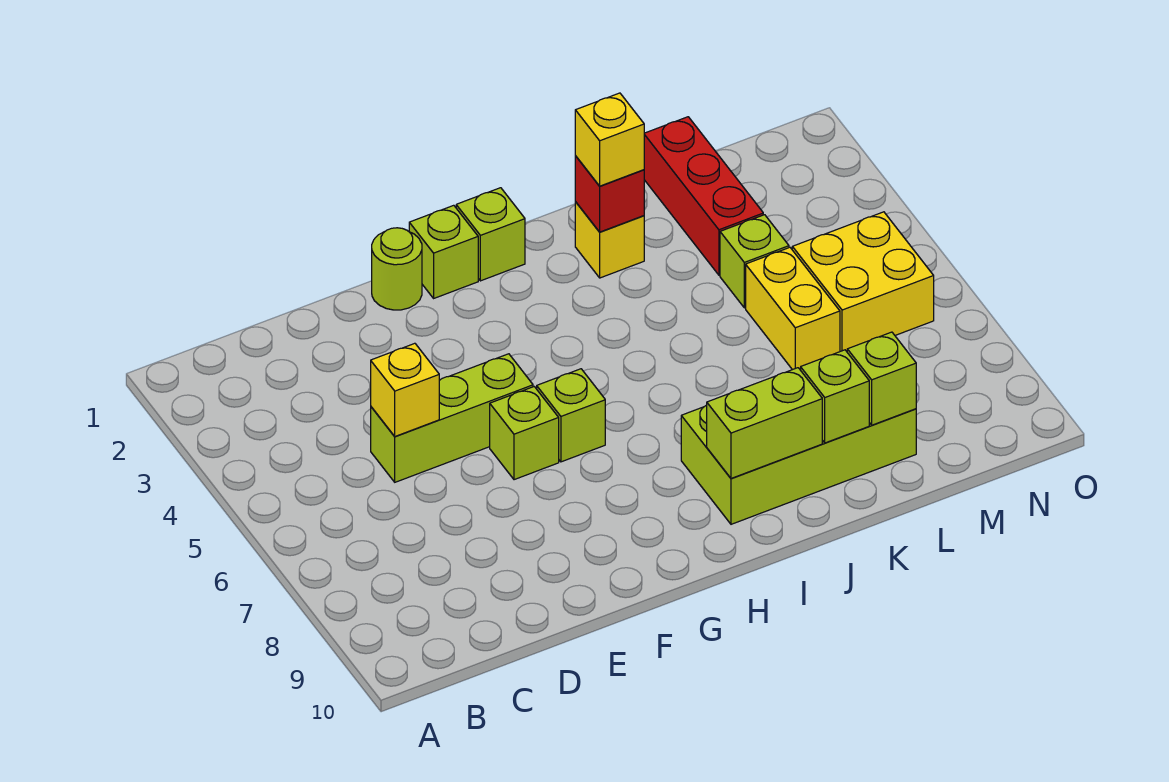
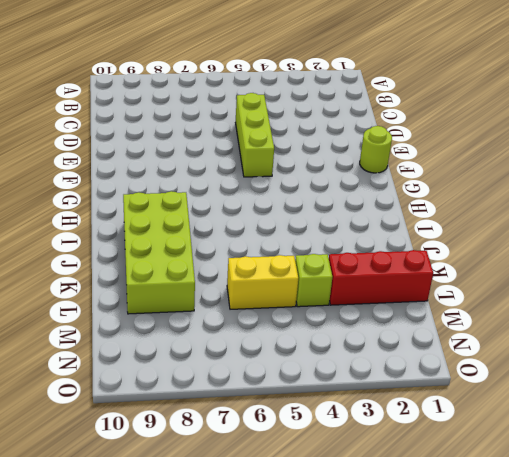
none -> lime 1x1 brick [490,387,559,480]
none -> lime 1x1 brick [409,205,478,298]
none -> lime 1x1 brick [537,369,605,462]

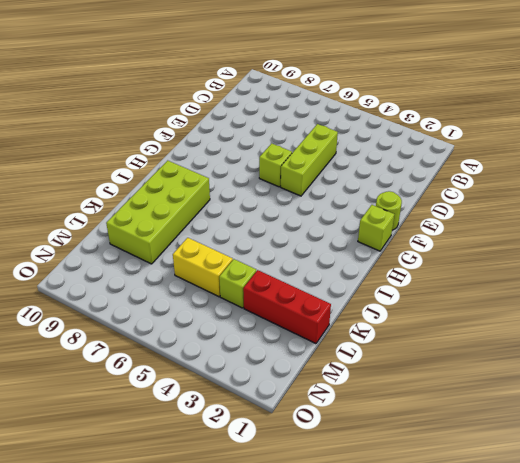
none -> lime 1x1 brick [537,369,605,462]
none -> lime 1x1 brick [456,188,525,281]
none -> yellow 1x1 brick [575,202,644,278]

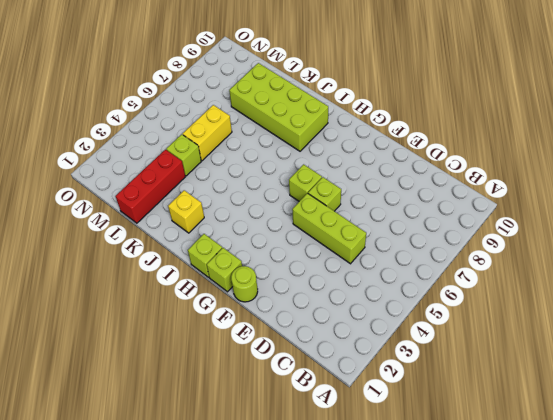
none -> yellow 2x2 brick [792,212,934,351]
none -> yellow 1x1 brick [371,343,439,436]
none -> lime 1x2 brick [707,368,822,478]

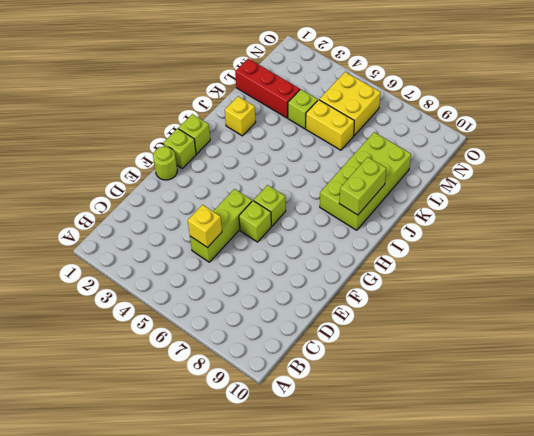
none -> red 1x1 brick [575,156,644,232]
none -> lime 1x1 brick [801,350,869,443]
none -> lime 1x1 brick [847,332,916,425]

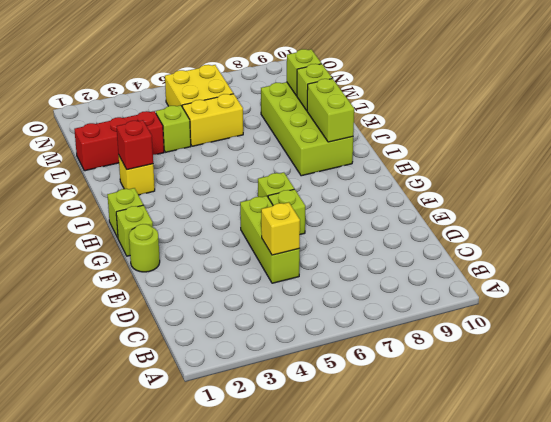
none -> yellow 1x1 brick [575,93,644,186]

